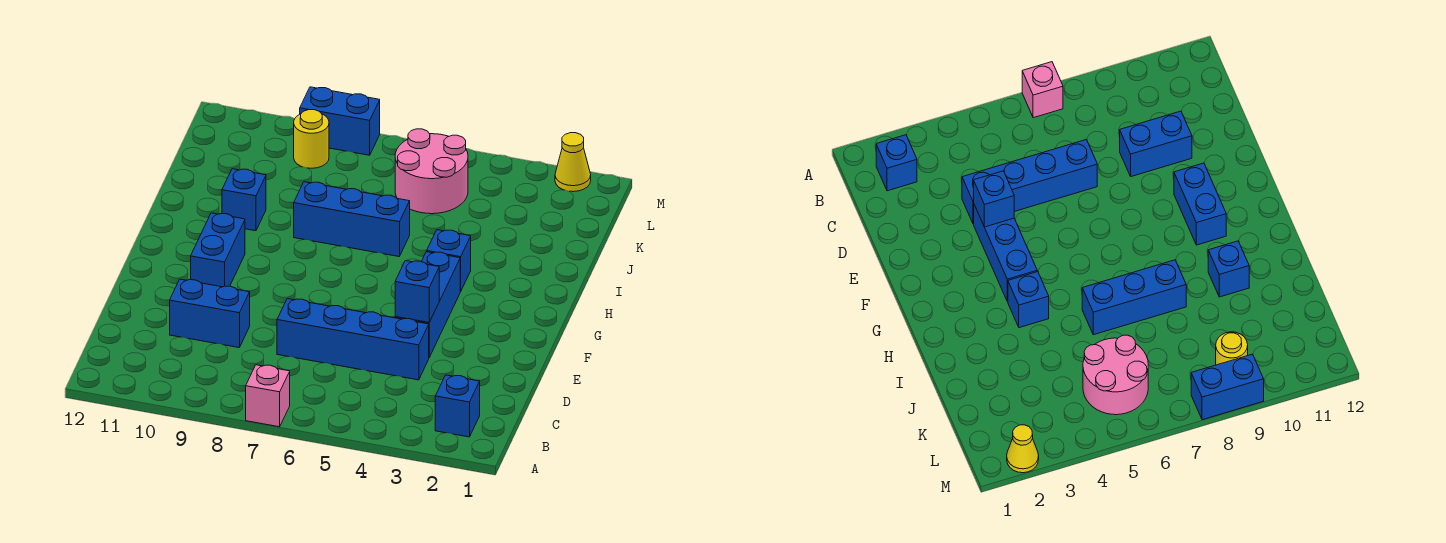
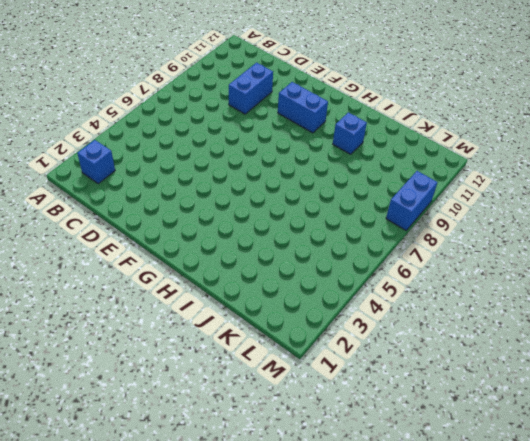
none -> pink 1x1 brick [246,365,290,427]
none -> blue 1x4 brick [277,299,429,380]
none -> blue 1x3 brick [395,252,461,357]

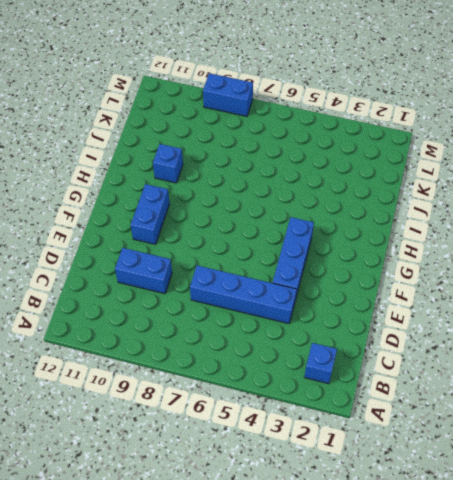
none -> pink 1x1 brick [246,365,290,427]
none -> blue 1x1 brick [427,230,471,291]
none -> blue 1x3 brick [294,182,410,257]

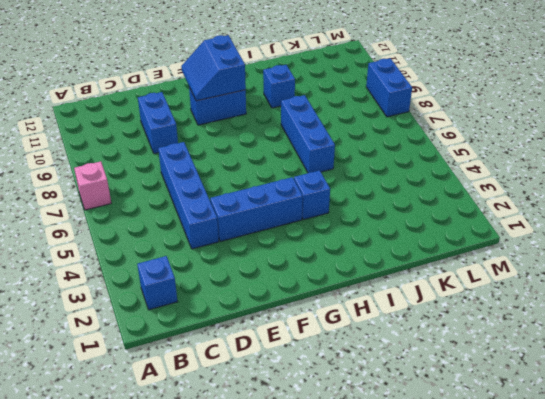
blue 2x2 slope [181,35,246,101] -> none
none -> pink 2x2 round brick [395,129,468,214]
none -> yellow 1x1 round brick [294,110,329,168]
none -> yellow 1x1 cone [555,133,591,192]

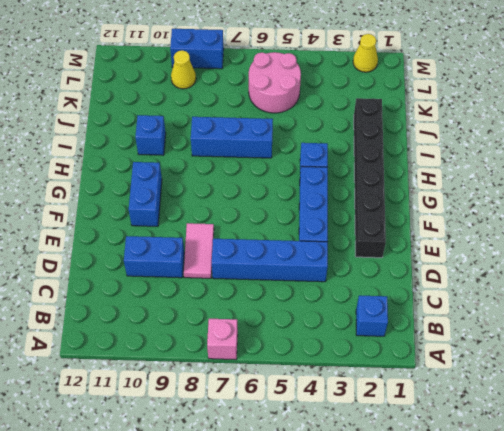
pink 1x2 tile [184,223,214,278] -> none
black 1x6 brick [354,98,386,258] -> none
yellow 1x1 cone [171,50,196,89] -> yellow 1x1 round brick [294,110,329,168]
none -> blue 1x1 brick [395,261,439,322]

